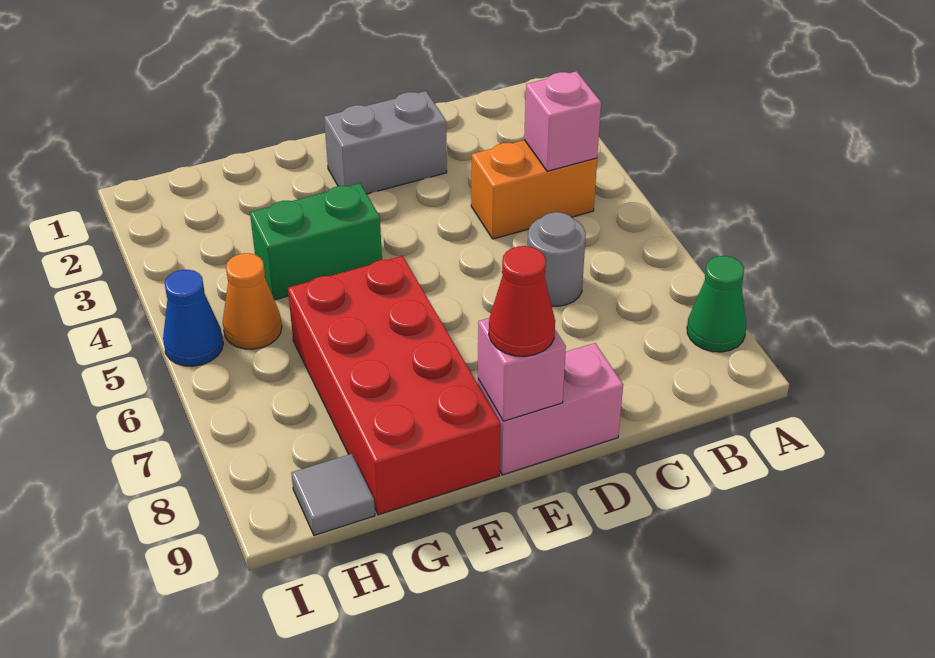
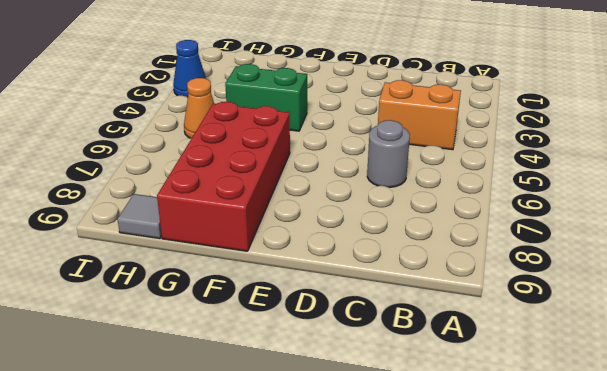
blue 1x1 cone [173,40,206,98] -> blue 1x1 cone moved to [163,270,223,366]
none -> green 1x1 cone [687,256,746,352]
none -> grey 1x2 brick [324,91,447,194]
none -> pink 1x2 brick [478,343,623,475]

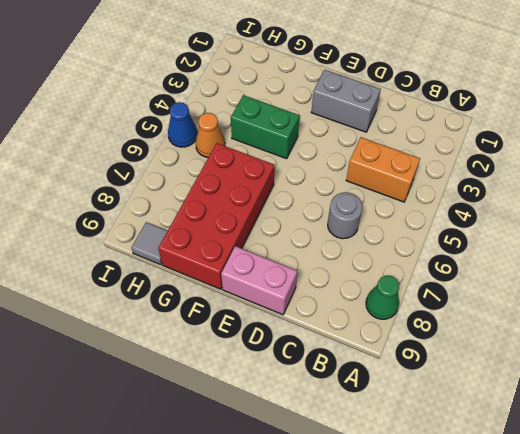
none -> pink 1x1 brick [524,71,601,171]
none -> pink 1x1 brick [478,318,566,421]
none -> red 1x1 cone [489,246,555,356]

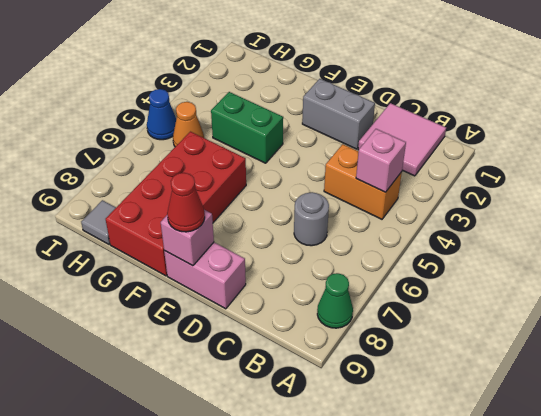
pink 2x2 tile [358,103,446,176] -> none

